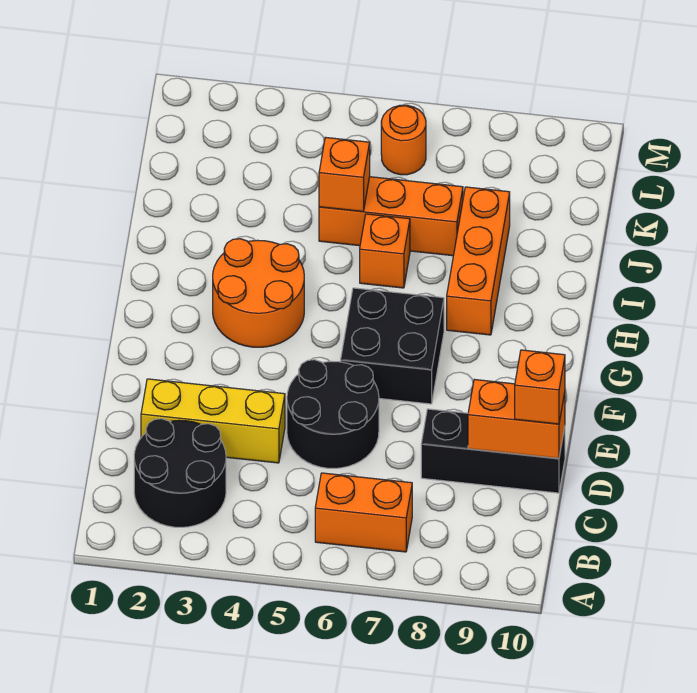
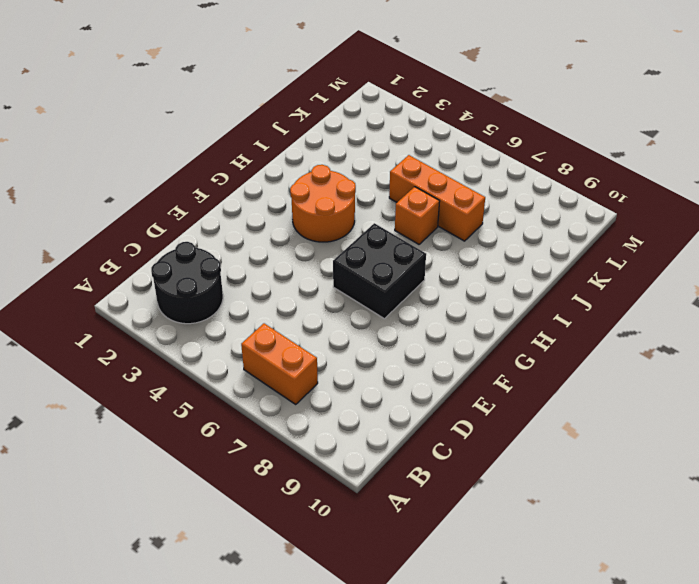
none -> yellow 1x3 brick [141,379,285,463]
none -> black 2x2 round brick [287,360,379,468]
none -> black 1x3 brick [421,409,565,493]

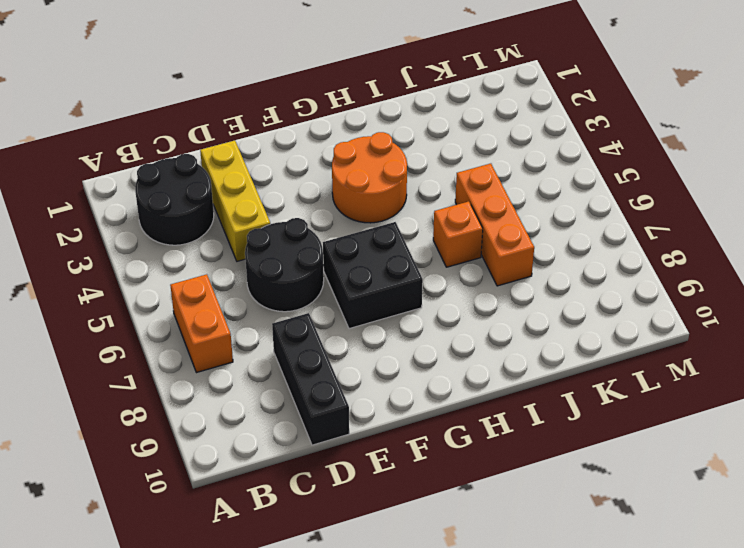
none -> orange 1x3 brick [447,187,510,335]
none -> orange 1x1 round brick [381,105,426,175]
none -> orange 1x2 brick [468,379,565,459]

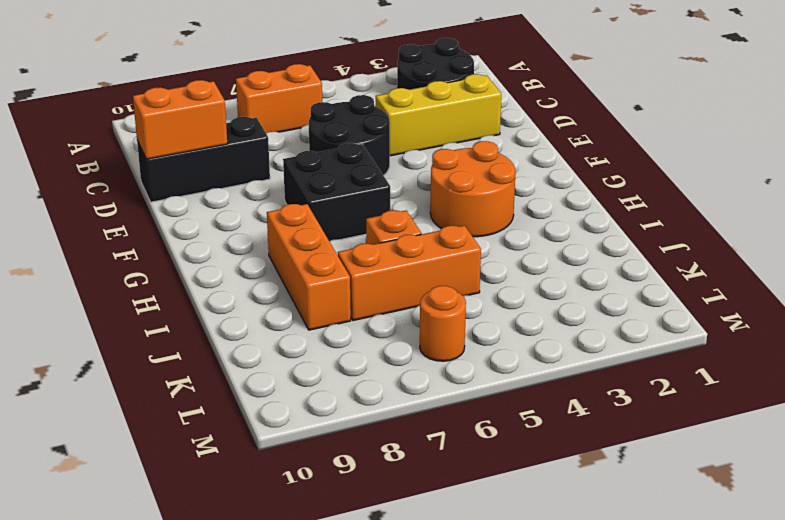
none -> orange 1x1 brick [319,137,370,211]
none -> orange 1x1 brick [515,350,565,424]

